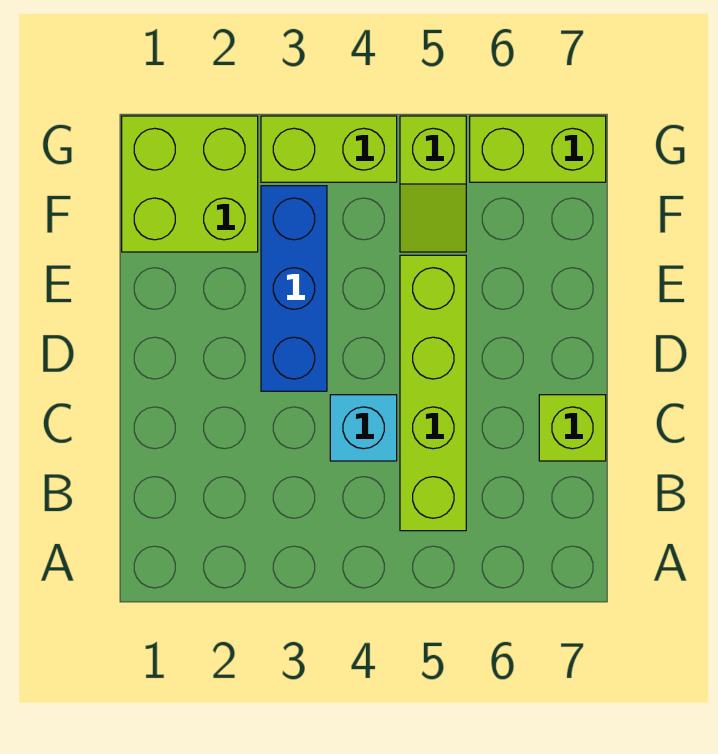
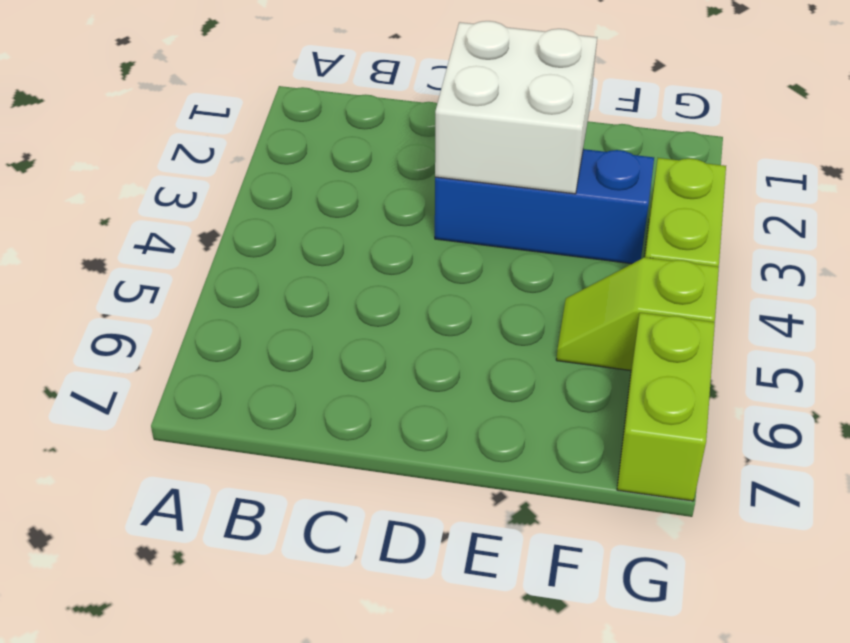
white 2x2 brick [435,21,597,194] -> none
none -> lime 1x4 brick [400,255,466,531]
none -> cyan 1x1 brick [330,395,397,461]

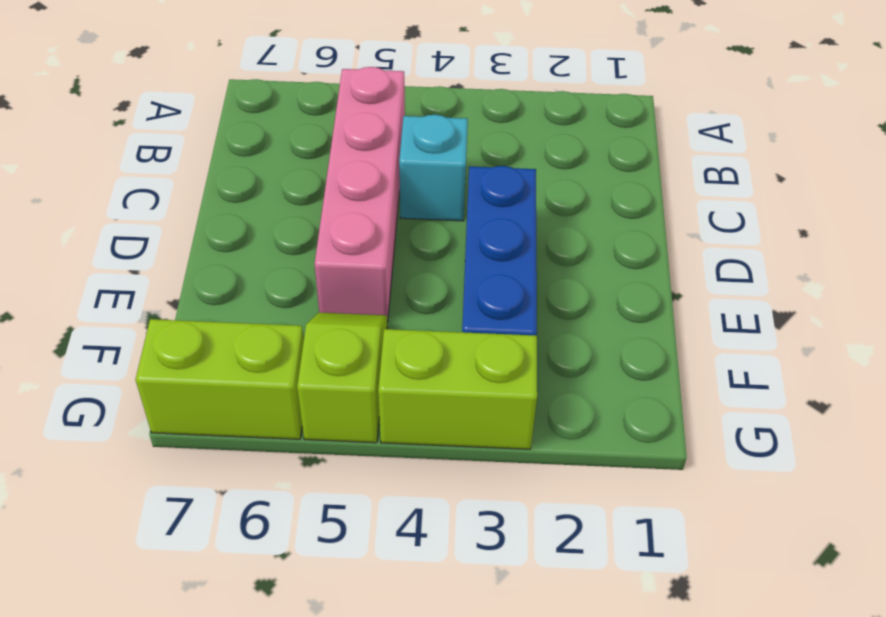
pink 1x4 brick [315,67,405,322] -> lime 1x4 brick [400,255,466,531]
none -> lime 1x1 brick [539,395,606,461]
none -> lime 2x2 brick [122,116,258,252]

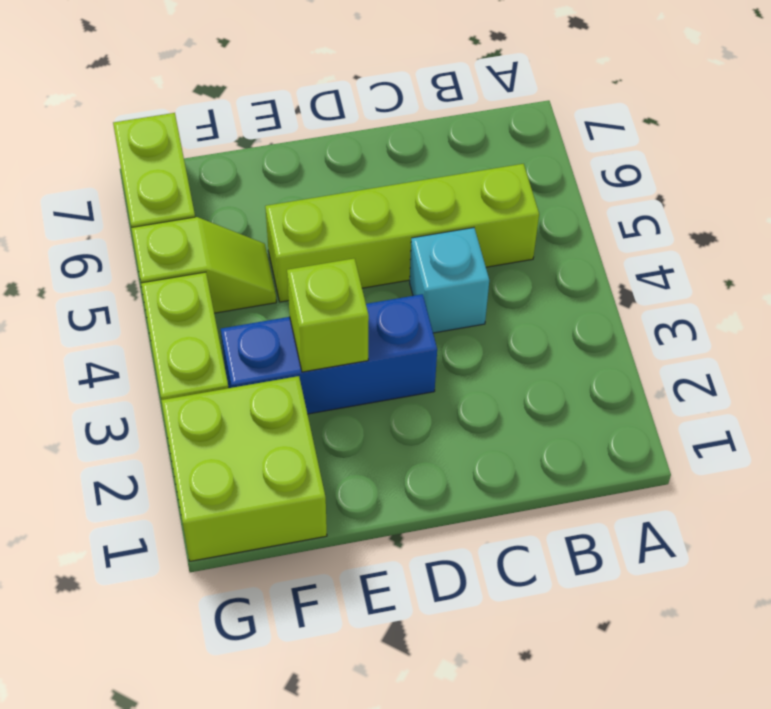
lime 1x1 brick [287,259,369,372] -> lime 1x1 brick moved to [539,395,606,461]

